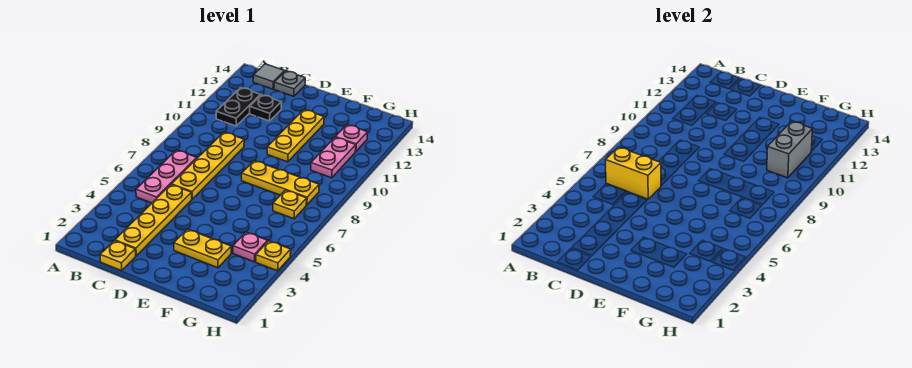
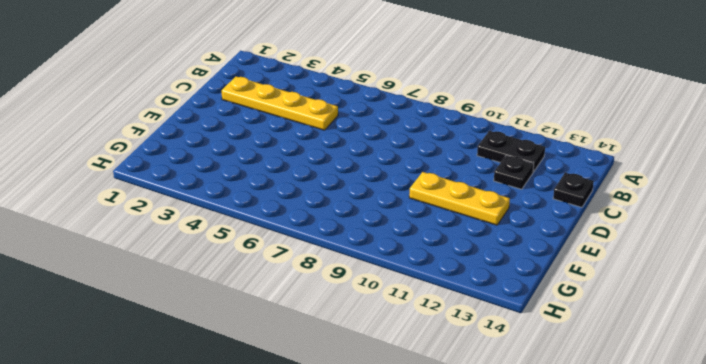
black 1x1 plate [553,173,594,207] -> grey 1x1 plate [274,71,305,96]
none -> pink 1x3 plate [136,150,197,203]
none -> grey 1x1 tile [253,64,285,89]
none -> yellow 1x1 plate [100,241,136,271]

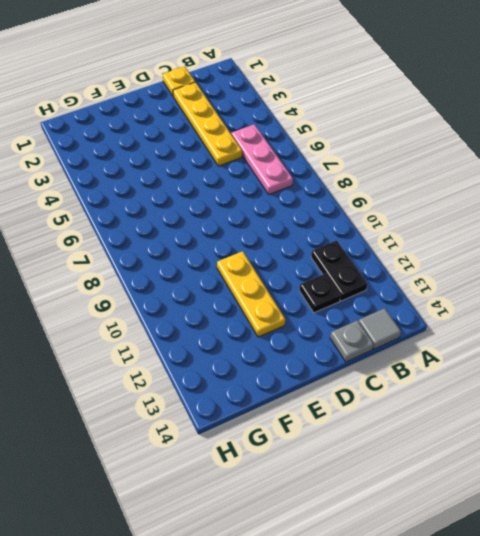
none -> yellow 1x4 plate [171,132,244,199]
none -> yellow 1x2 plate [174,229,231,268]
none -> yellow 1x3 plate [242,161,319,205]

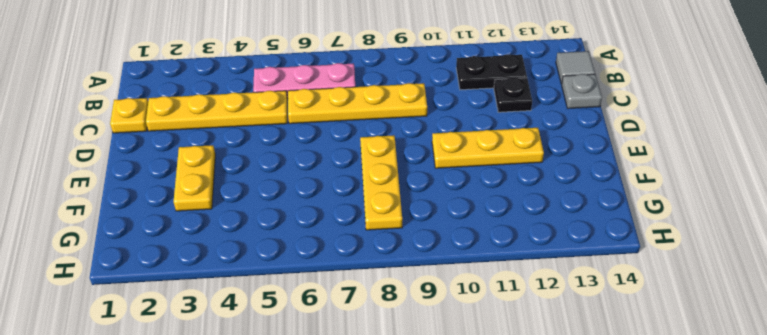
none -> pink 1x1 plate [233,232,268,262]
none -> yellow 1x1 plate [273,190,307,219]
none -> pink 1x2 plate [311,137,356,178]

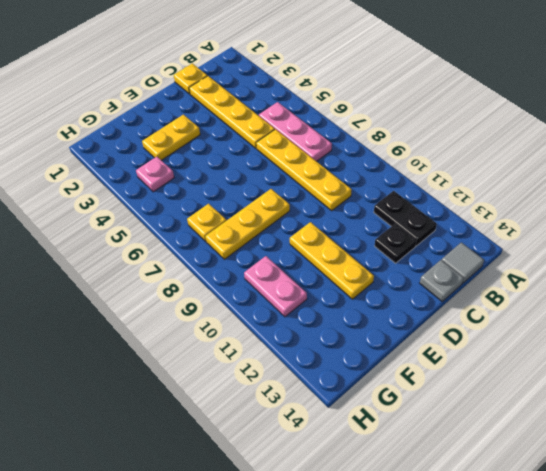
none -> pink 1x1 plate [336,125,368,152]
none -> yellow 1x1 plate [256,241,291,271]
none -> yellow 1x2 brick [605,147,661,199]

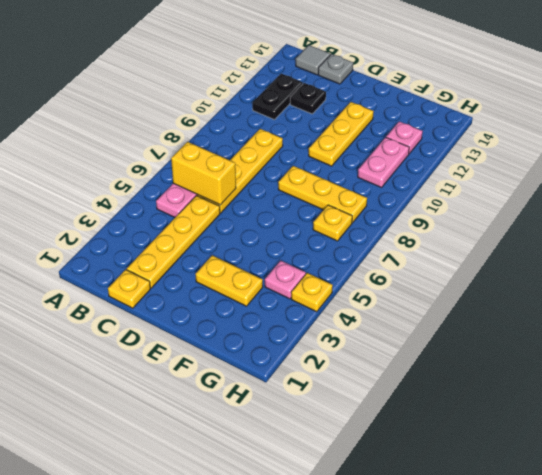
none -> grey 1x2 brick [767,121,812,178]

